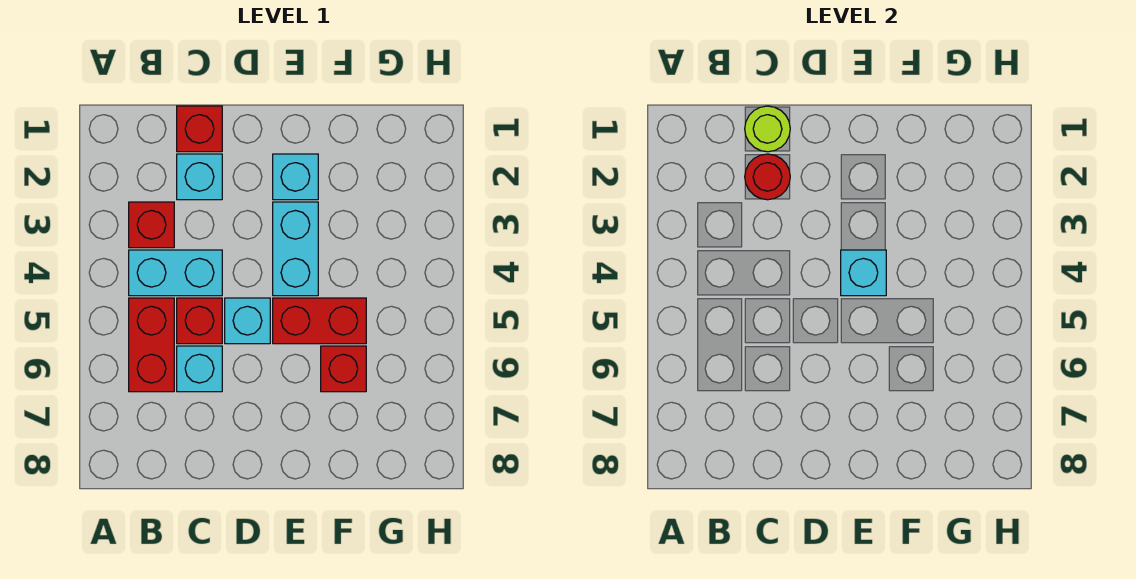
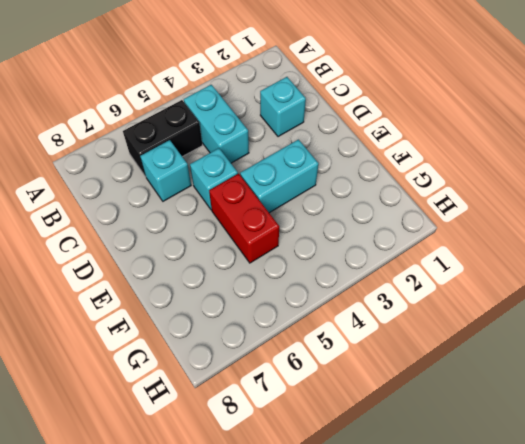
black 1x2 brick [123,100,202,177] -> red 1x2 brick [129,298,174,392]
none -> red 1x1 brick [129,202,174,248]
none -> red 1x1 brick [177,106,222,152]
none -> red 1x1 brick [177,298,222,344]

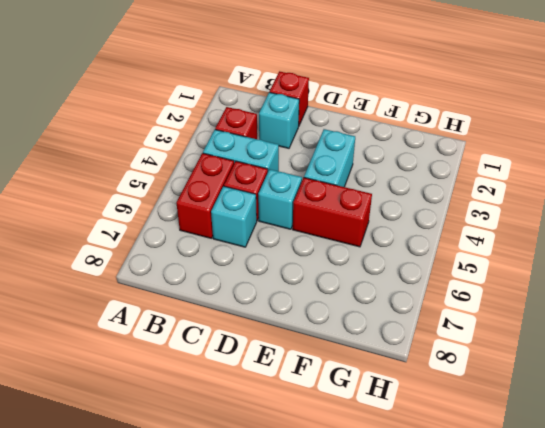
none -> cyan 1x1 brick [273,154,318,200]
none -> red 1x1 brick [321,346,366,392]
none -> lime 1x1 round brick [745,106,790,152]

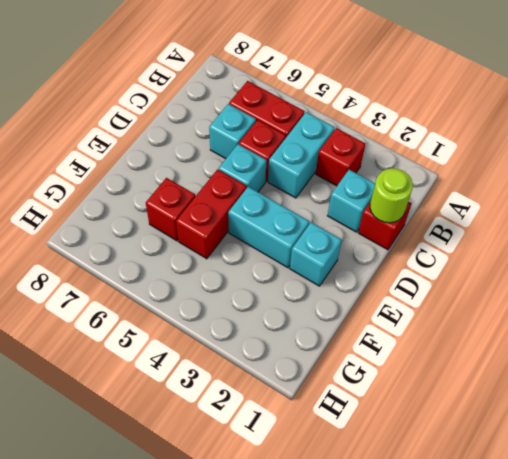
none -> red 1x1 round brick [745,154,790,200]
none -> cyan 1x1 brick [841,250,886,296]

